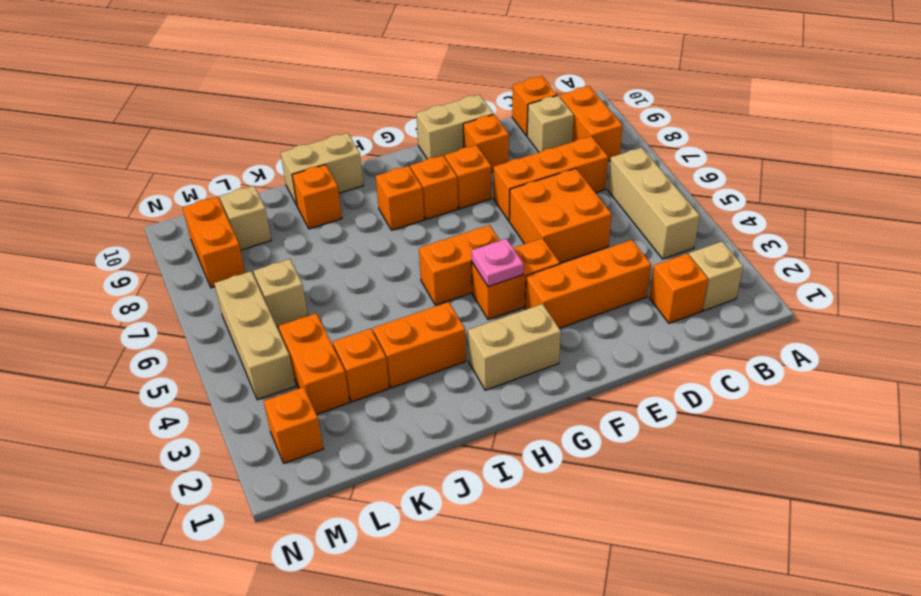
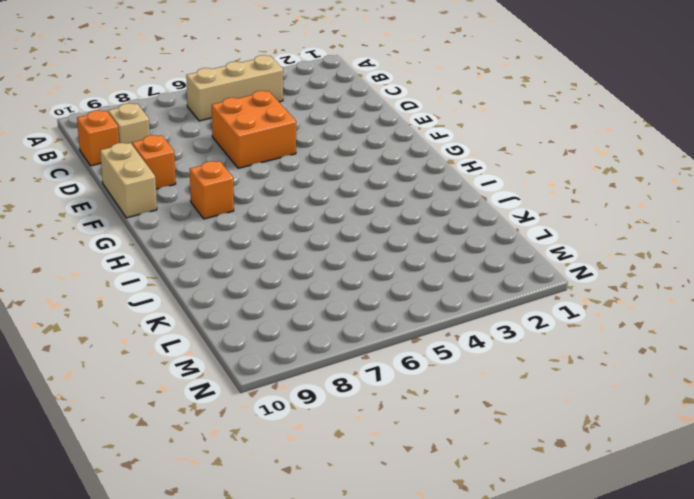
none -> tan 1x1 brick [689,242,743,311]
none -> orange 1x2 brick [560,86,623,162]
none -> orange 1x1 brick [649,253,708,323]

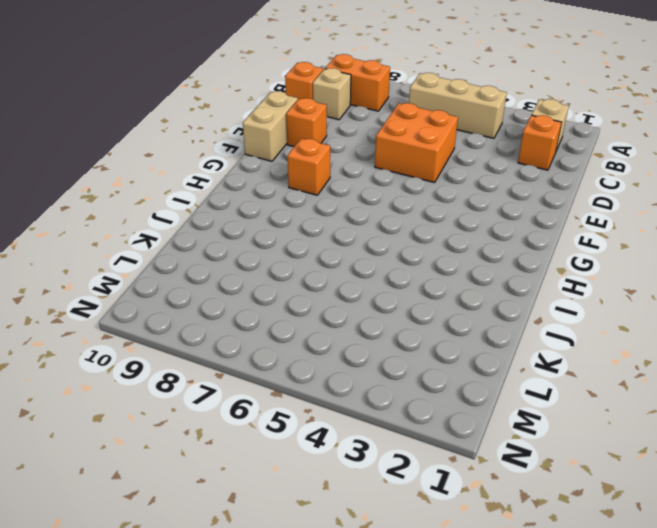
none -> orange 1x3 brick [494,136,608,221]
none -> orange 1x3 brick [525,240,651,328]
none -> orange 1x2 brick [472,238,560,320]

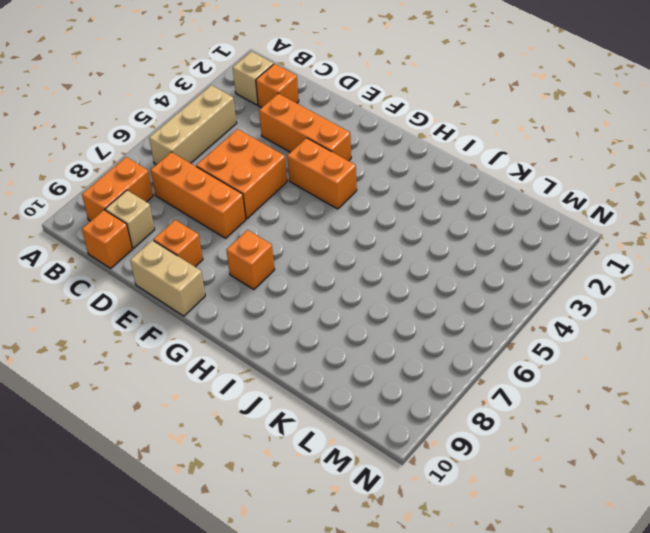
none -> orange 1x1 brick [445,145,491,209]
none -> tan 1x2 brick [468,304,561,390]
none -> orange 1x2 brick [419,225,500,305]

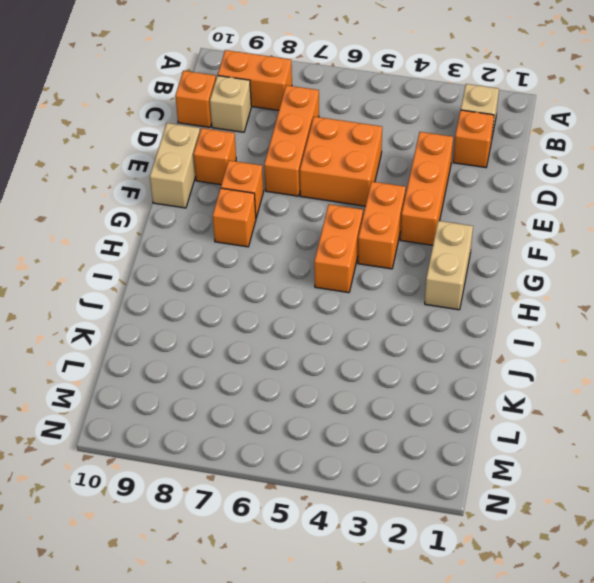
none -> tan 1x3 brick [608,148,700,259]
none -> orange 1x1 brick [376,166,424,230]
none -> orange 1x2 brick [373,302,466,388]

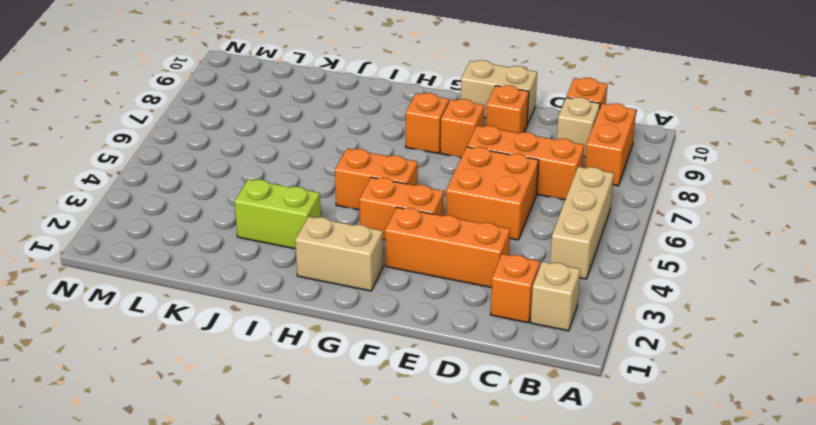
lime 1x2 brick [234,179,321,249] -> orange 1x2 brick [373,302,466,388]
none -> orange 1x1 brick [376,166,424,230]
none -> tan 1x2 brick [281,133,363,205]
none -> orange 1x1 brick [292,165,342,229]

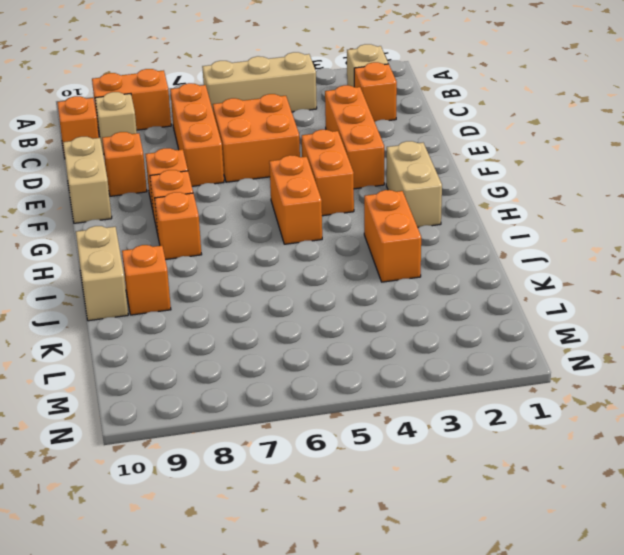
none -> orange 1x1 brick [333,329,389,402]
none -> orange 1x2 brick [279,313,350,415]
none -> tan 1x1 brick [254,259,308,327]

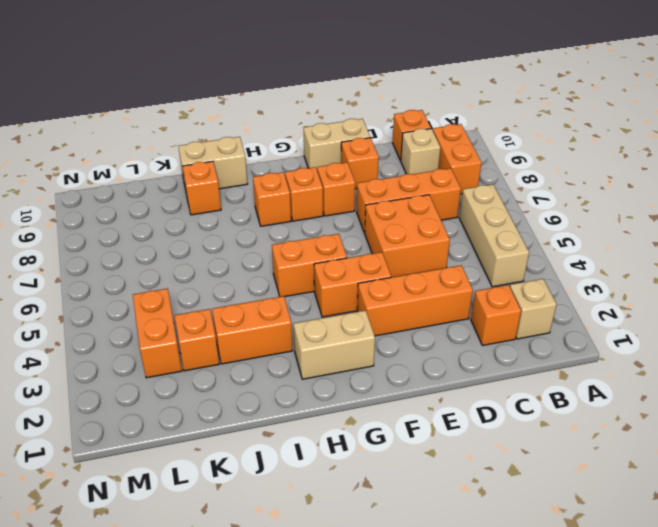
none -> tan 1x1 brick [254,259,308,327]
none -> tan 1x1 brick [220,186,271,250]
none -> orange 1x1 brick [264,387,323,463]

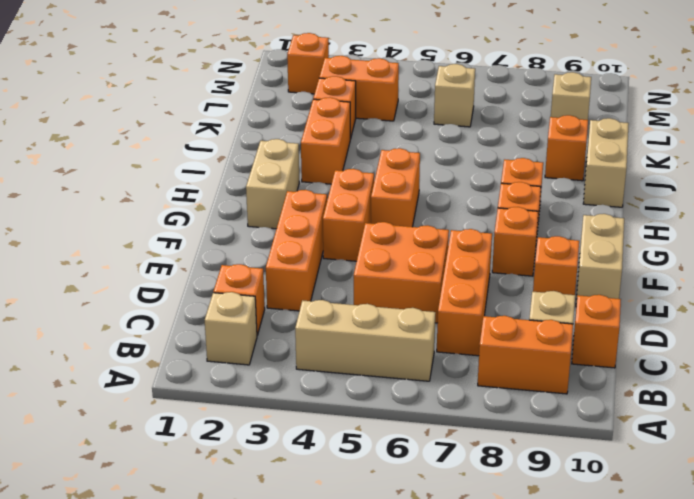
none -> tan 1x3 brick [214,271,295,400]
none -> orange 1x2 brick [182,197,246,288]
none -> pink 1x1 plate [472,239,524,287]

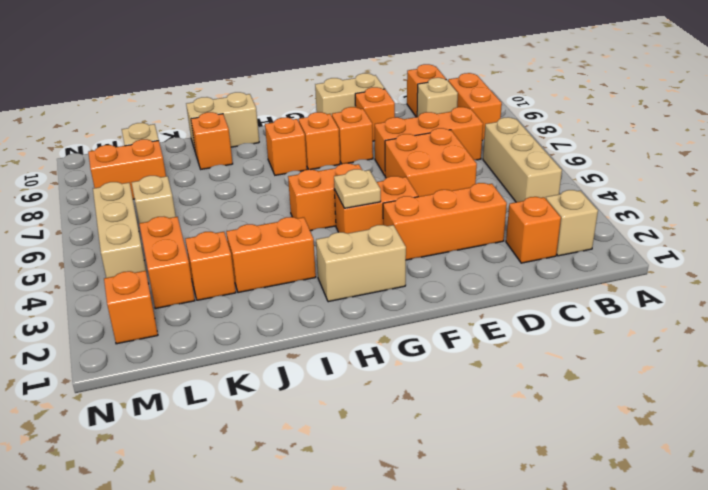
tan 1x1 plate [334,169,381,208] -> pink 1x1 plate [472,239,524,287]
orange 1x2 brick [88,139,166,199] -> orange 1x2 brick turned to [182,197,246,288]

